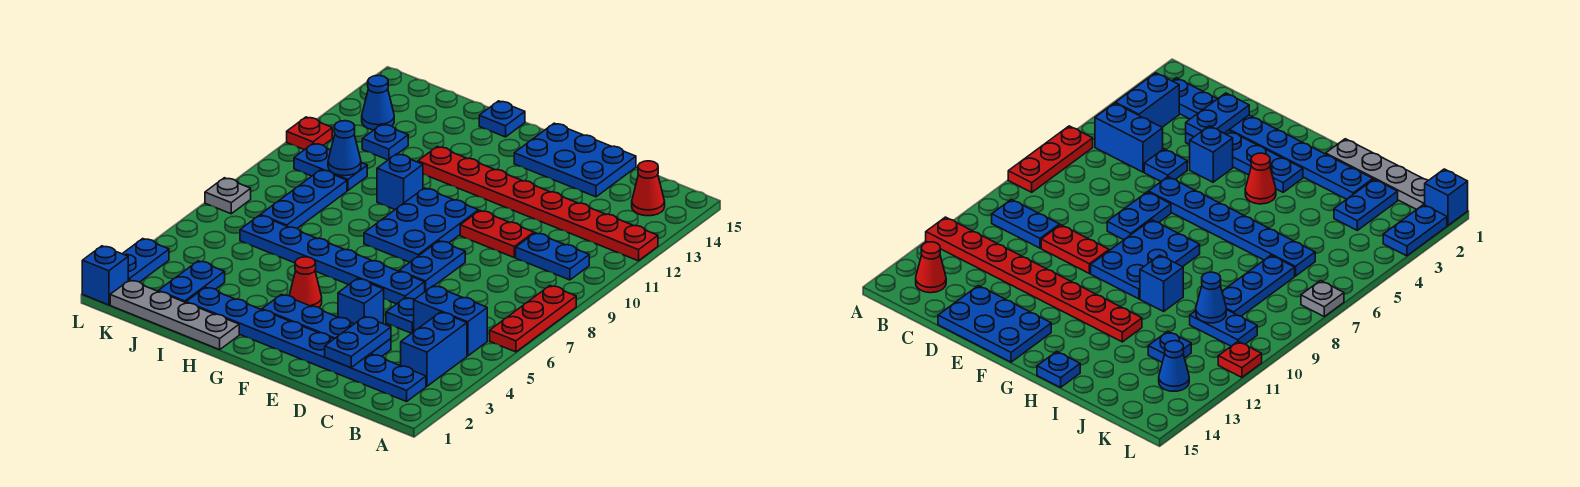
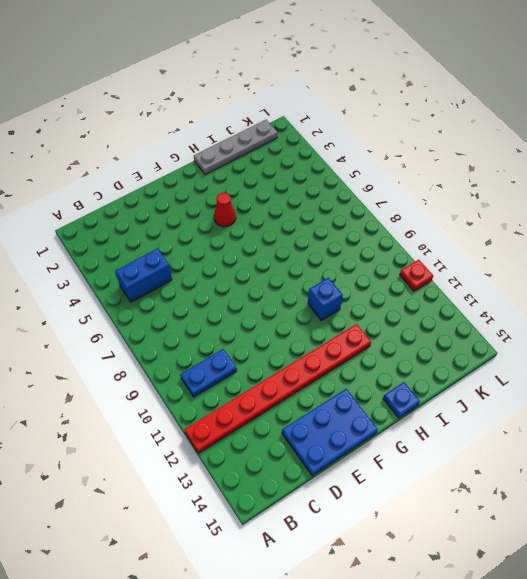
none -> red 1x3 plate [490,286,576,352]
none -> blue 1x8 plate [186,287,426,402]
none -> blue 1x2 brick [401,312,467,386]
none -> red 1x1 cone [632,161,665,216]

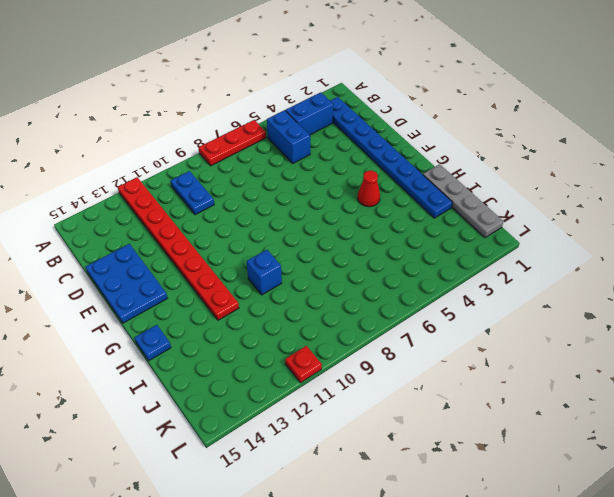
none -> red 1x1 cone [632,161,665,216]
none -> blue 1x4 plate [262,294,391,356]
none -> blue 1x1 plate [386,298,414,333]
none -> red 1x2 plate [460,211,534,258]

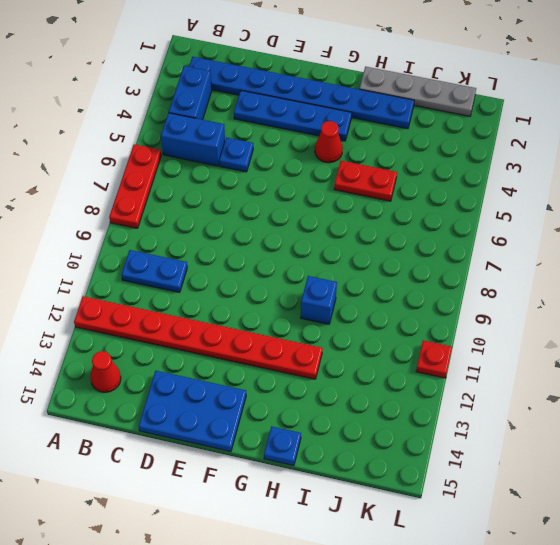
red 1x2 plate [334,161,397,201] -> red 1x2 plate moved to [460,211,534,258]
none -> blue 1x1 brick [338,279,384,324]
none -> blue 1x6 plate [240,215,425,304]
none -> blue 1x2 plate [399,241,465,291]
none -> blue 2x3 plate [364,188,478,262]

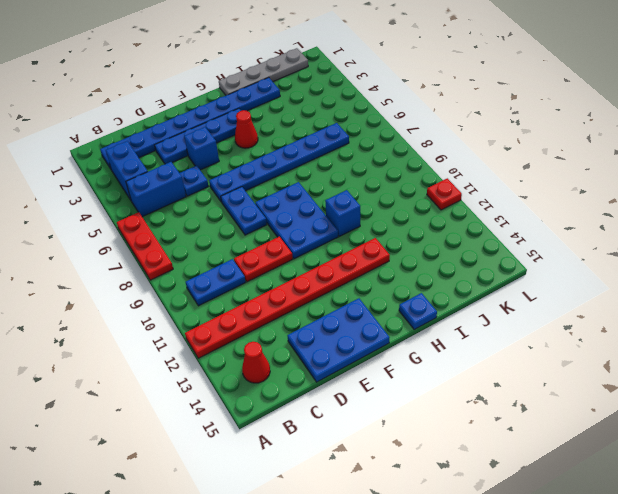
none -> blue 1x2 plate [158,261,225,303]
none -> blue 1x3 plate [260,170,347,228]
none -> blue 1x2 plate [294,143,367,190]
none -> blue 1x1 plate [362,124,408,160]

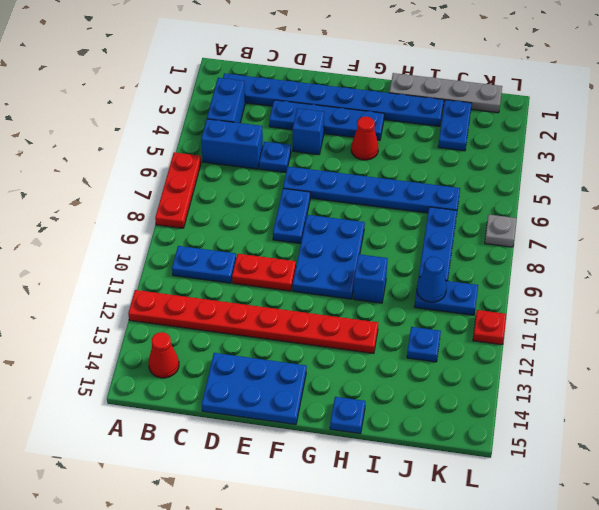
none -> blue 1x1 cone [362,75,394,130]
none -> blue 1x1 brick [82,246,128,305]
none -> blue 1x2 plate [122,239,169,282]
none -> blue 1x2 plate [325,316,391,368]

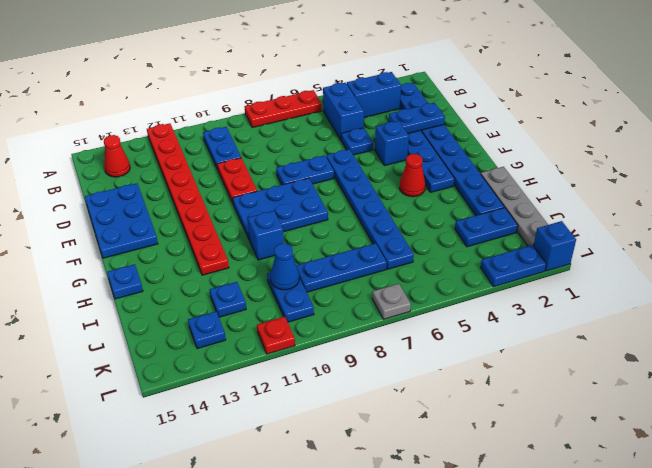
blue 1x1 plate [188,312,226,349] -> blue 1x1 cone [362,75,394,130]

